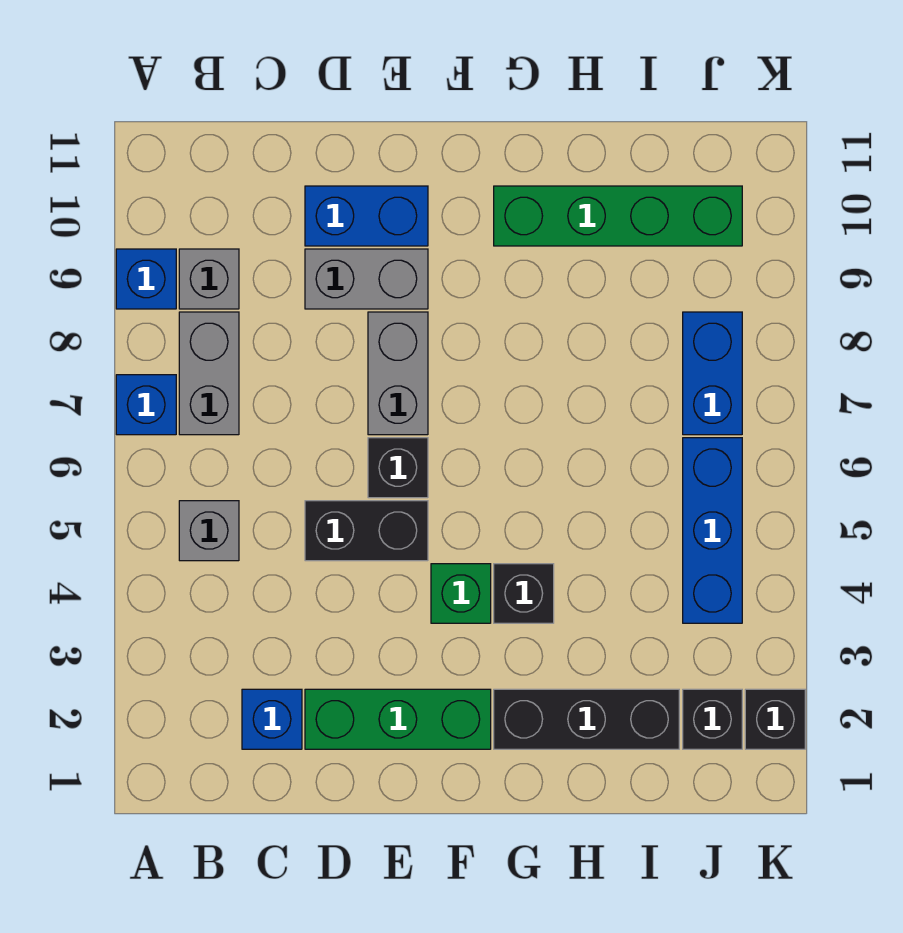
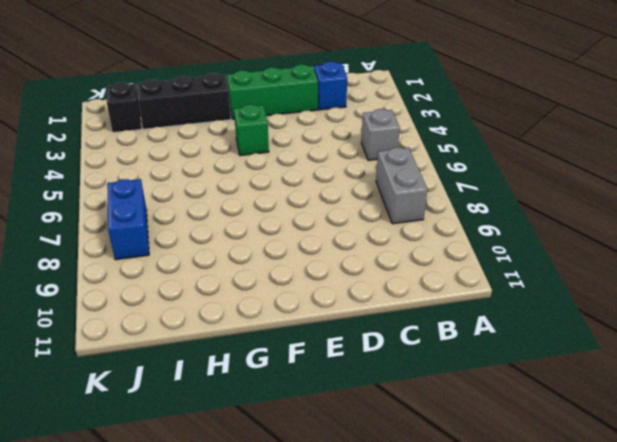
none -> blue 1x1 brick [116,375,176,435]
none -> blue 1x1 brick [116,249,176,309]
none -> grey 1x1 brick [179,249,239,309]

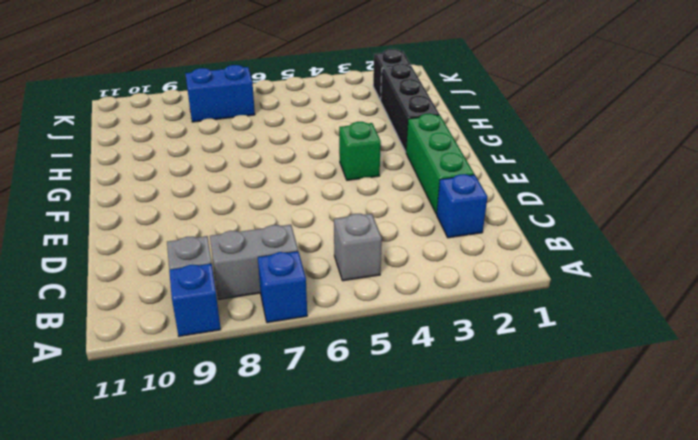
none -> black 1x2 brick [305,501,428,561]
none -> grey 1x2 brick [305,249,428,309]
none -> blue 1x2 brick [305,186,428,246]

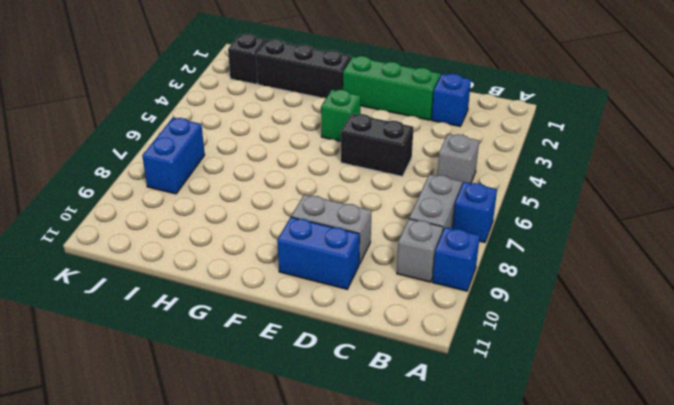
none -> black 1x1 brick [368,438,428,498]
none -> grey 1x2 brick [368,312,428,435]
none -> black 1x1 brick [494,564,554,623]

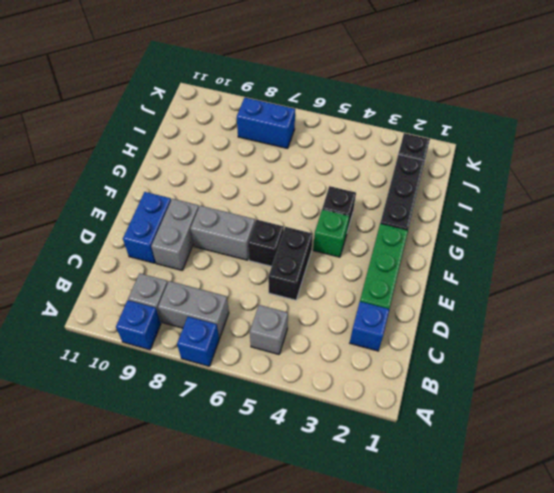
none -> green 1x4 brick [494,186,742,246]
none -> blue 1x3 brick [683,438,742,623]
none -> black 1x1 brick [745,689,805,749]

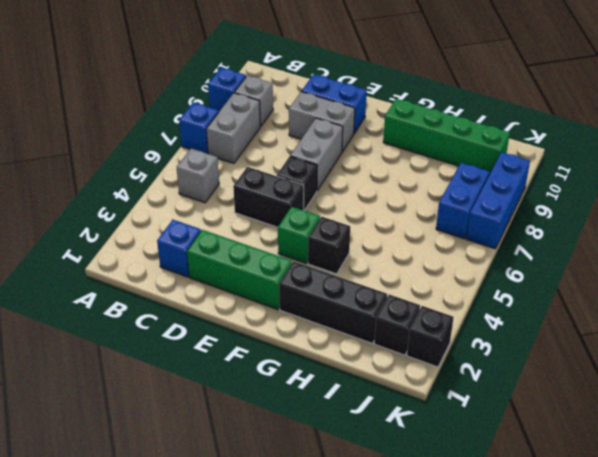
blue 1x3 brick [466,152,530,249] -> blue 1x3 brick moved to [683,438,742,623]

